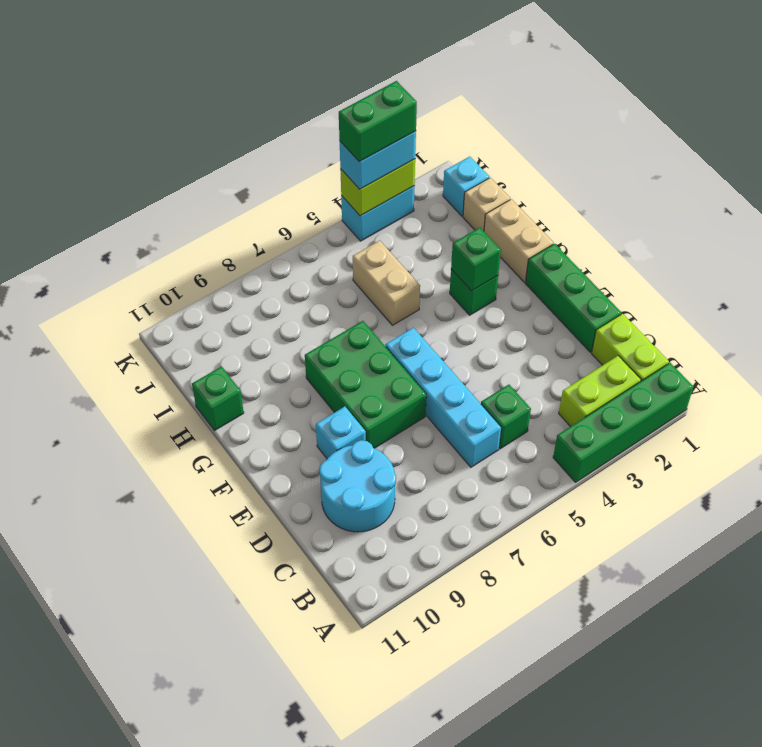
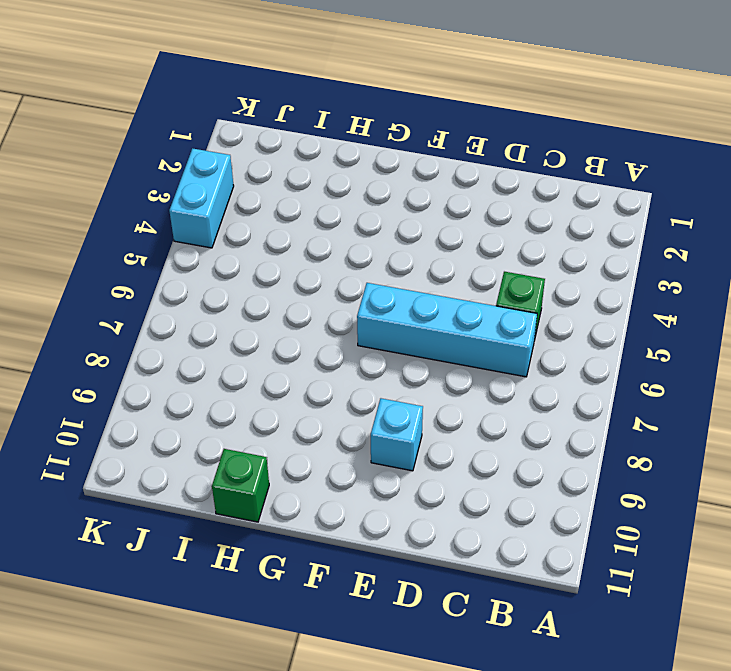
none -> green 1x4 brick [553,363,693,482]
none -> lime 1x2 brick [592,314,669,381]
none -> lime 1x2 brick [559,356,641,427]

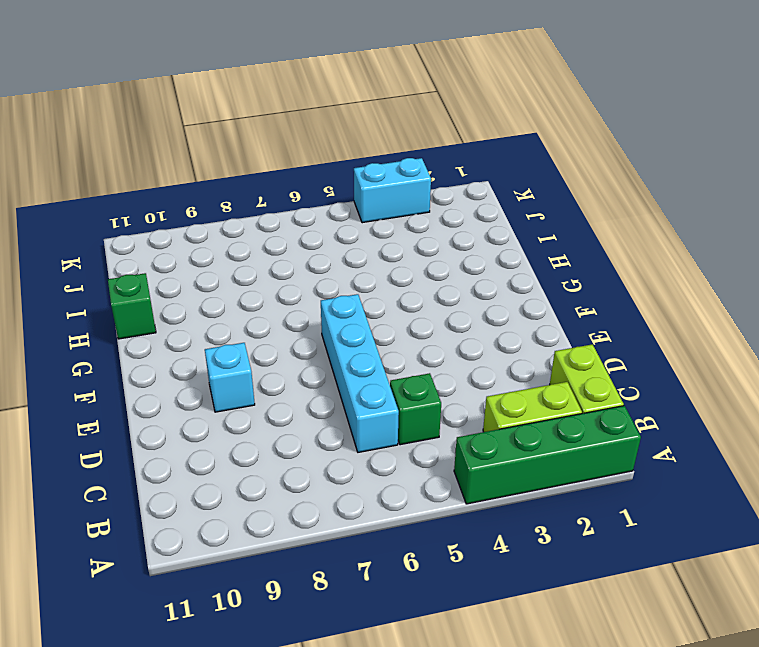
none -> cyan 2x2 round brick [319,440,396,532]
none -> green 1x3 brick [525,244,621,352]
none -> green 2x3 brick [305,321,426,448]

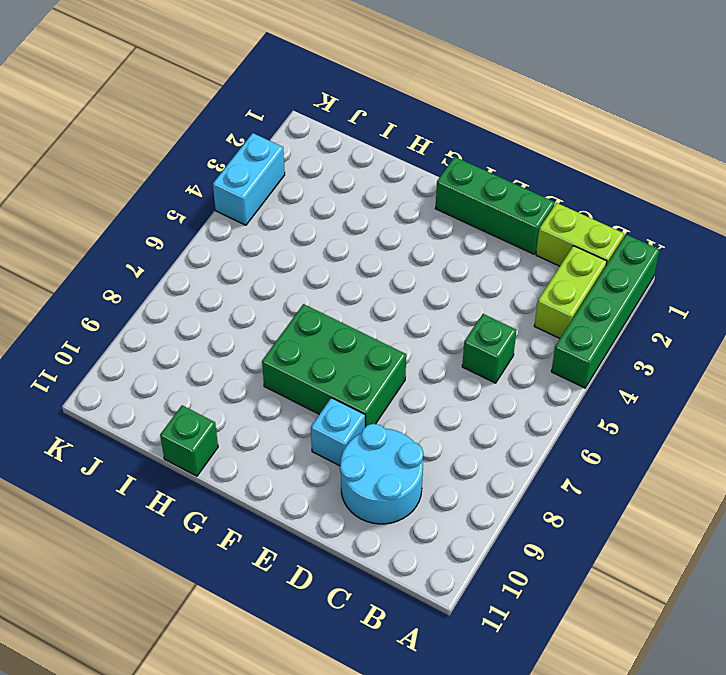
none -> cyan 1x4 brick [385,328,501,467]
none -> tan 1x2 brick [484,199,553,282]
none -> green 1x1 brick [450,269,498,315]

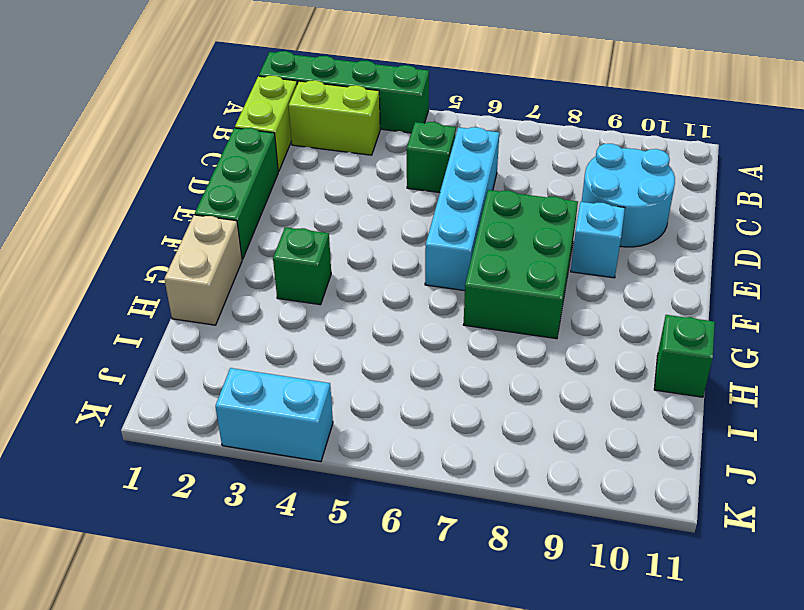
none -> tan 1x2 brick [353,241,420,325]
none -> tan 1x1 brick [463,178,510,231]
none -> cyan 1x1 brick [443,157,489,216]

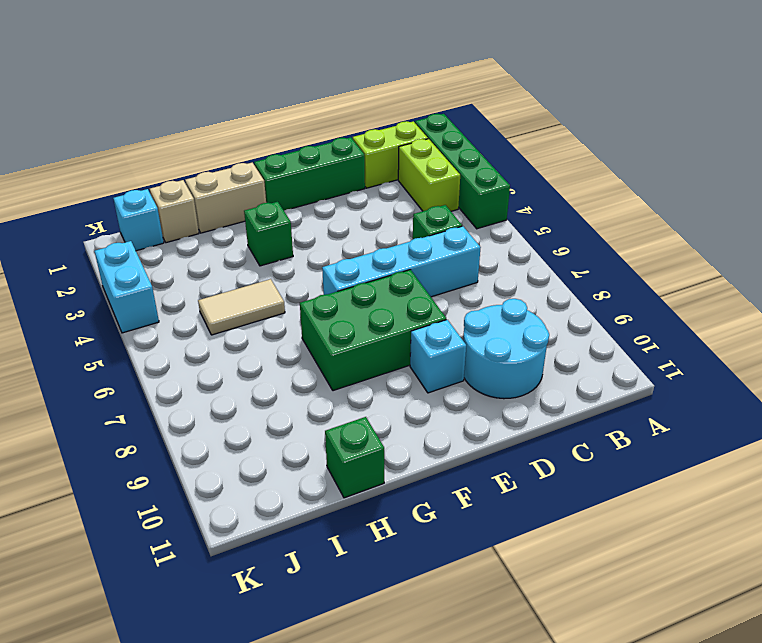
tan 1x2 tile [198,279,285,335] -> tan 1x2 brick [353,241,420,325]
none -> green 1x1 brick [451,228,501,291]
none -> lime 1x2 brick [340,159,415,216]
none -> cyan 1x2 brick [340,131,416,189]

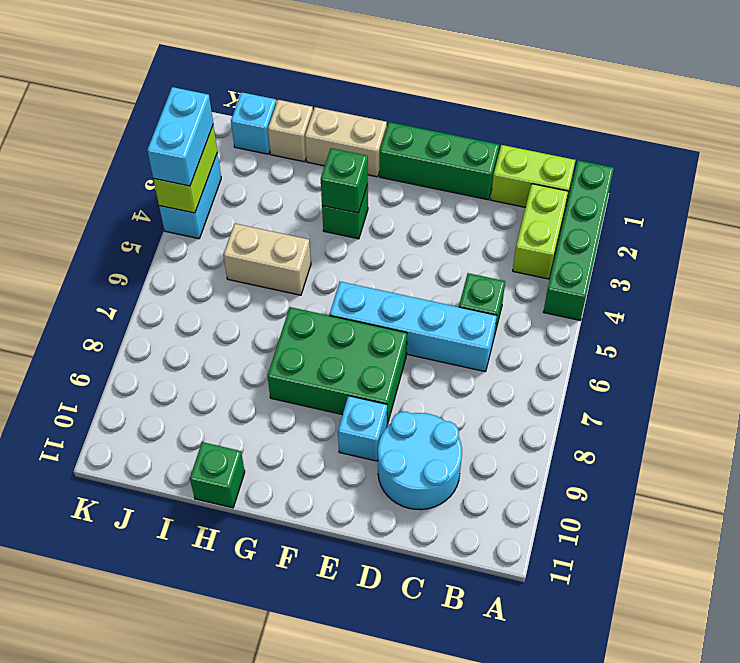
none -> green 1x2 brick [339,81,417,162]

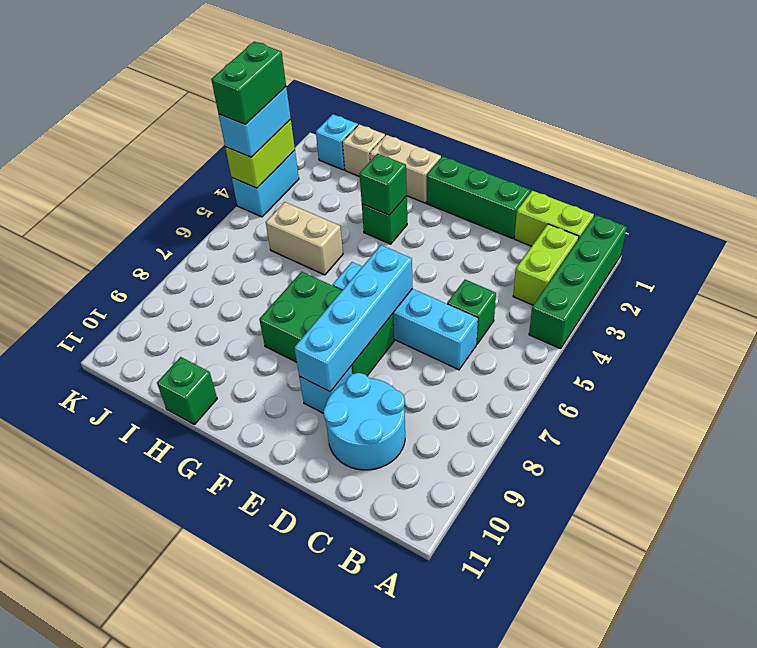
cyan 1x4 brick [294,245,413,392] -> none

